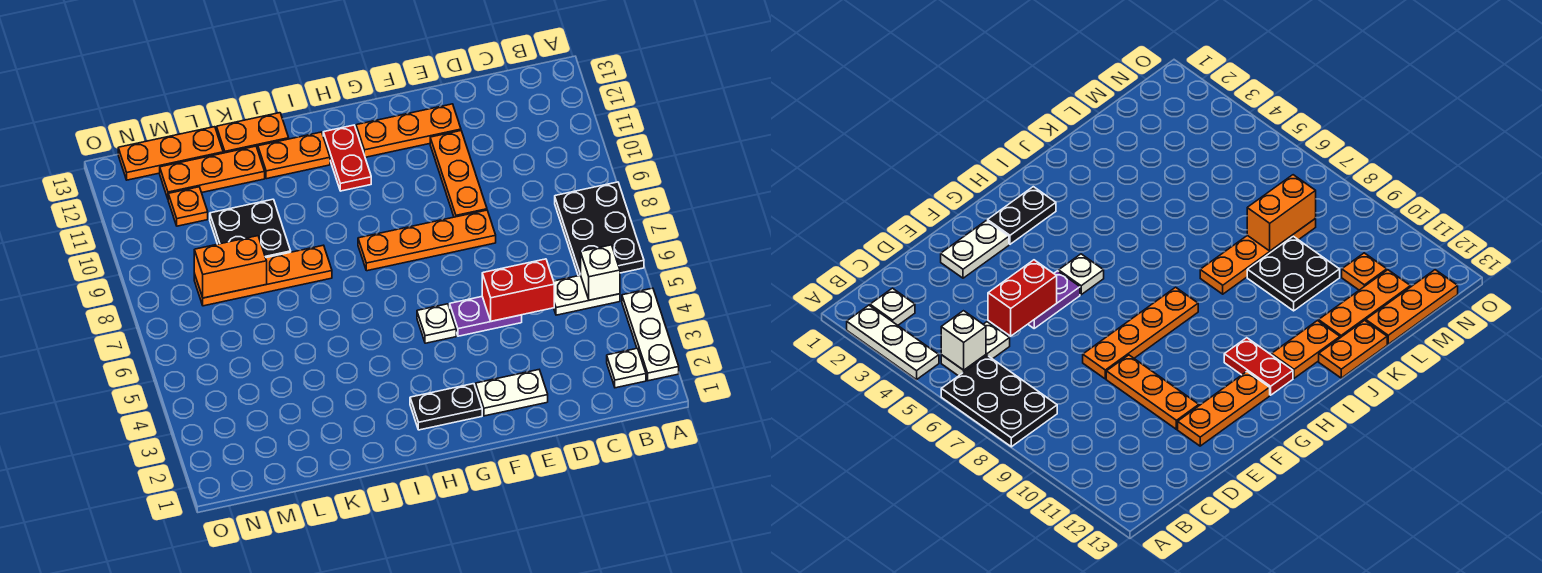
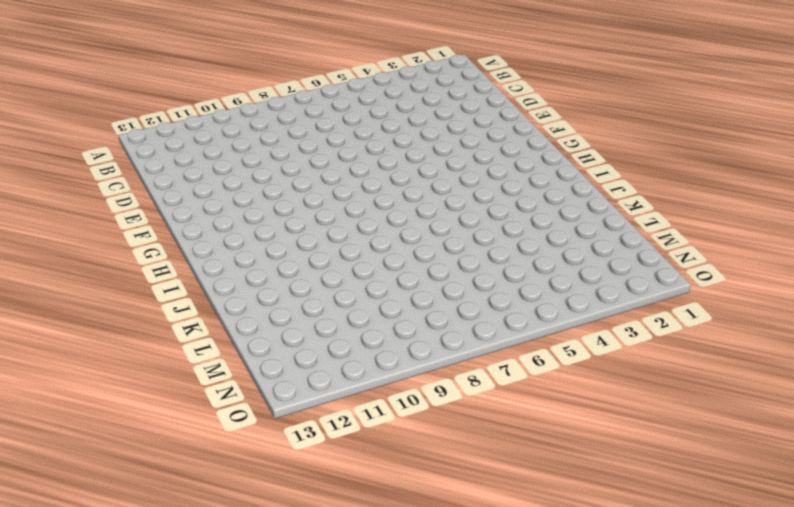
none -> white 1x3 plate [622,288,679,381]
none -> black 2x3 plate [555,182,644,276]
none -> white 1x1 plate [607,348,646,388]

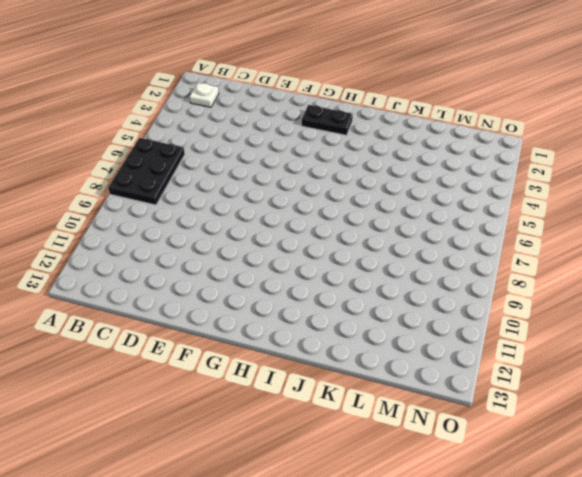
none -> white 1x3 plate [622,288,679,381]
none -> white 1x2 plate [554,275,620,315]
none -> white 1x2 plate [476,370,548,416]

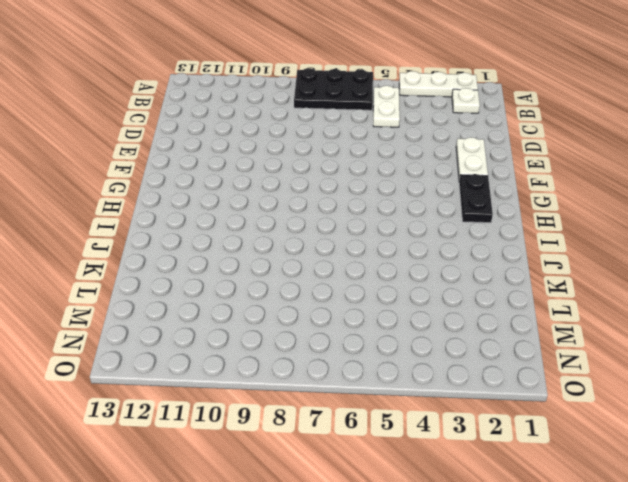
none -> purple 1x2 plate [450,297,522,336]
none -> orange 1x4 plate [358,210,496,271]
none -> orange 1x3 plate [430,131,487,217]

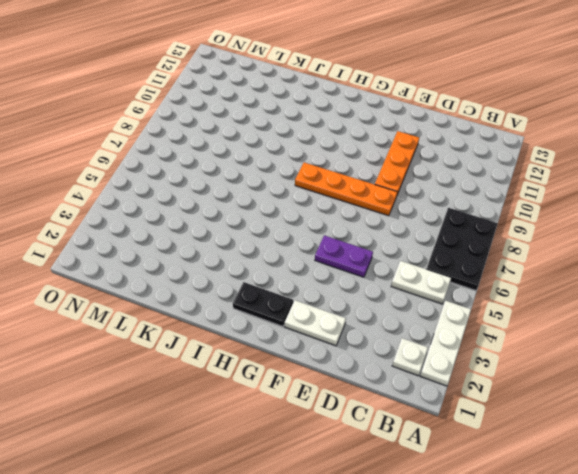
none -> orange 1x3 plate [356,104,461,157]
none -> white 1x1 plate [417,304,456,343]
none -> red 1x2 plate [323,125,371,191]

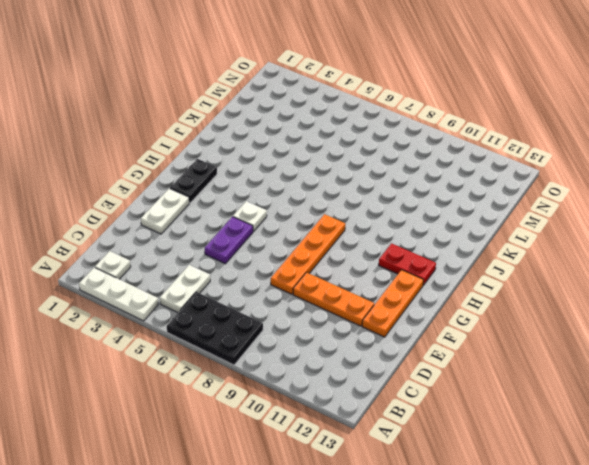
none -> orange 1x2 plate [258,132,330,179]
none -> orange 1x4 plate [194,245,332,306]
none -> orange 1x2 plate [216,113,289,153]

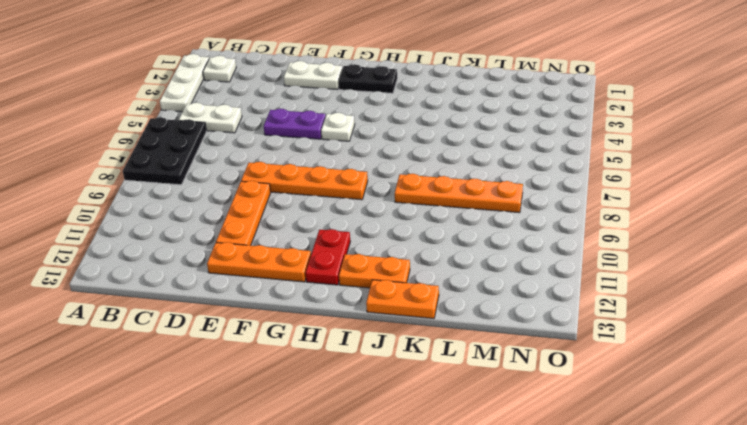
none -> black 2x2 plate [210,199,291,258]
none -> orange 1x3 plate [160,146,265,198]
none -> orange 1x3 plate [118,127,223,180]

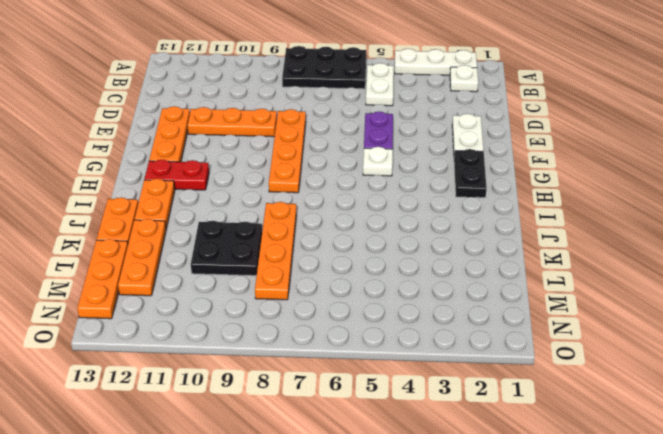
none -> orange 1x1 plate [168,187,208,226]
none -> white 1x1 brick [581,245,620,300]
none -> red 1x2 brick [482,259,554,321]

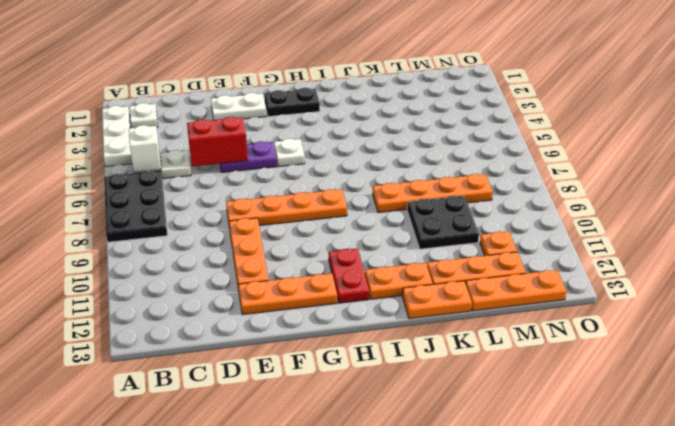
none -> orange 1x2 brick [194,236,267,298]

